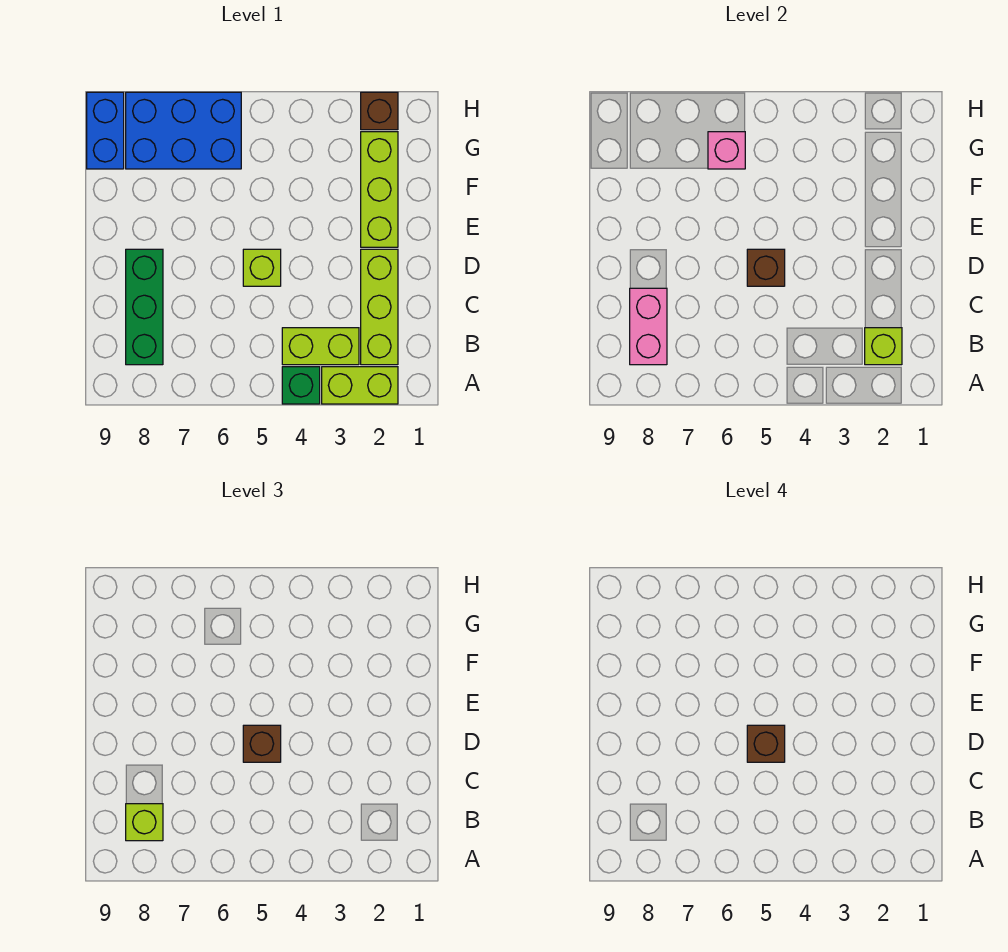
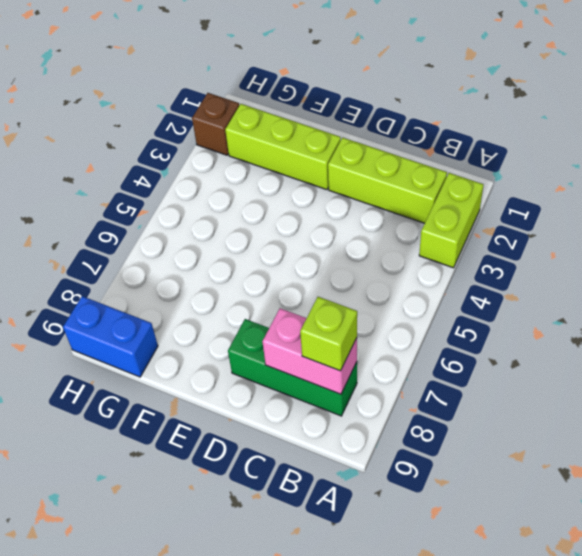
none -> green 1x1 brick [282,367,320,404]
none -> lime 1x2 brick [282,328,359,365]
none -> lime 1x1 brick [243,249,281,286]

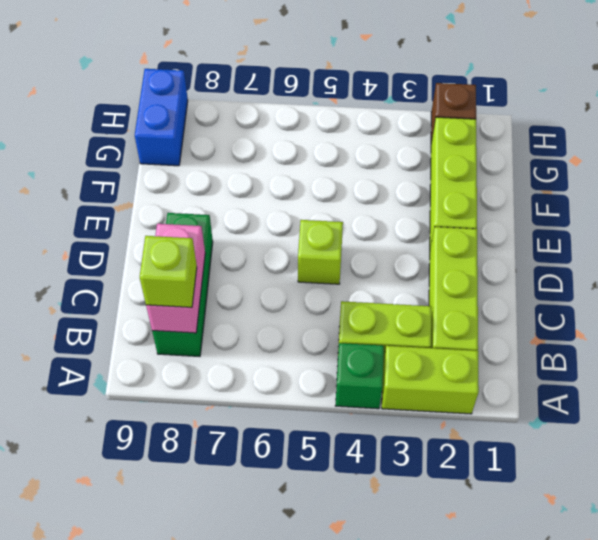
none -> blue 2x3 brick [126,92,241,169]
none -> lime 1x1 brick [865,328,902,365]
none -> brown 1x1 brick [747,249,785,286]

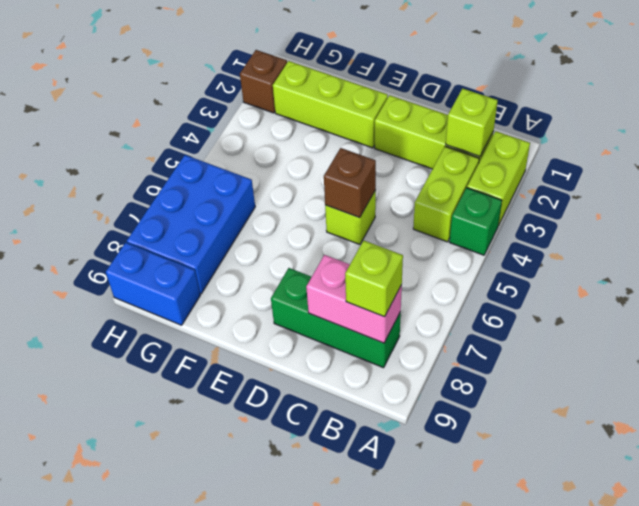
none -> pink 1x1 brick [708,132,745,169]
none -> brown 1x1 brick [243,725,281,762]
none -> brown 1x1 brick [747,725,785,762]

